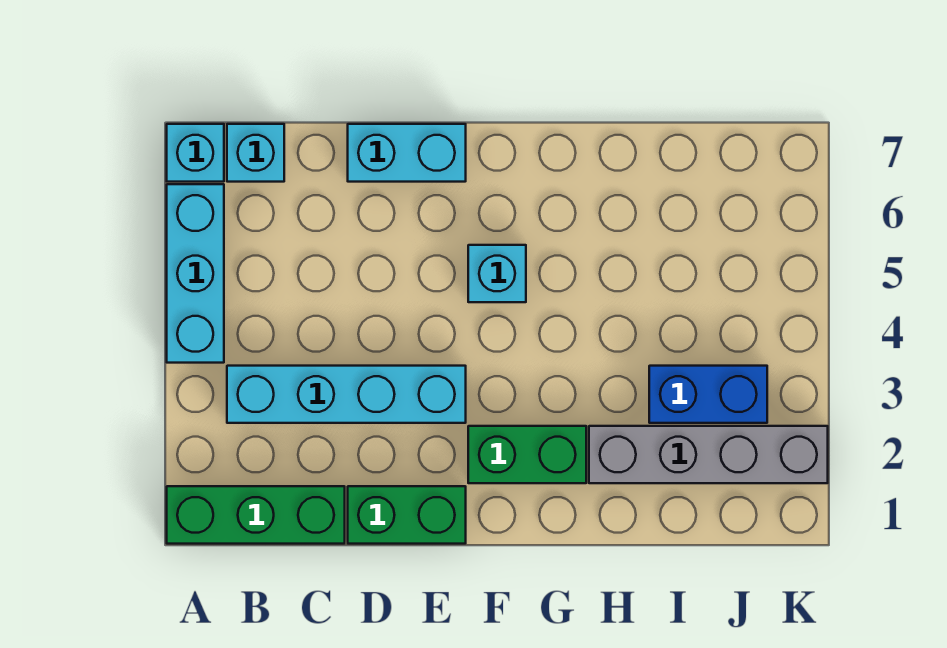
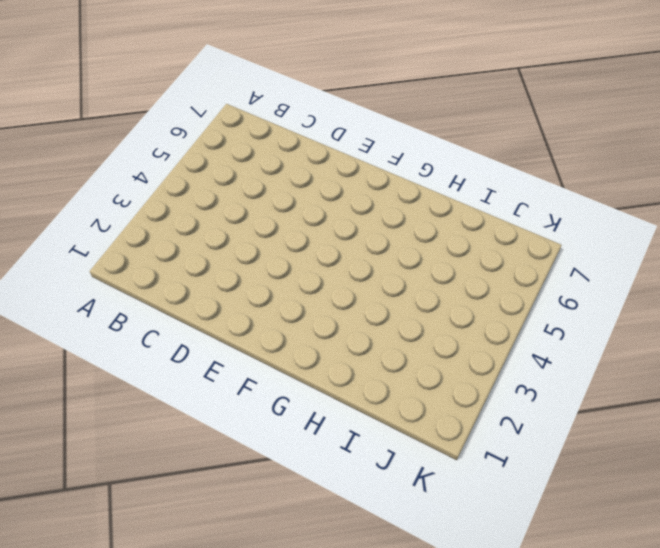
none -> green 1x3 brick [167,486,345,544]
none -> cyan 1x3 brick [167,184,224,363]

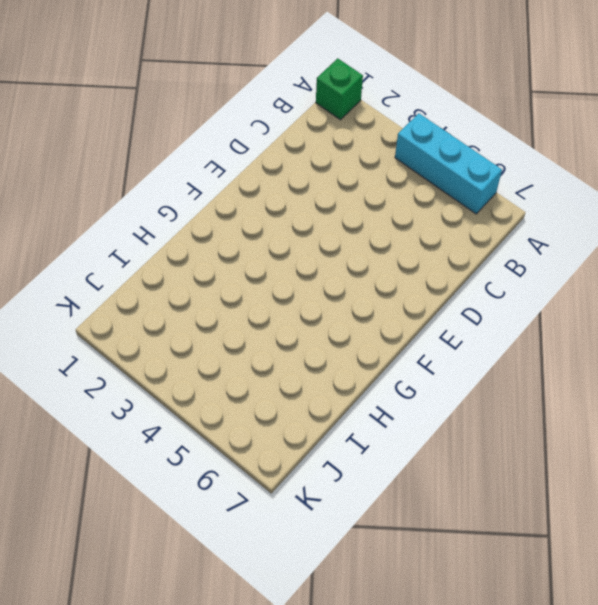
green 1x1 brick [316,58,363,120] -> green 1x3 brick [167,486,345,544]
none -> cyan 1x1 brick [167,124,224,182]
none -> cyan 1x4 brick [227,366,466,423]

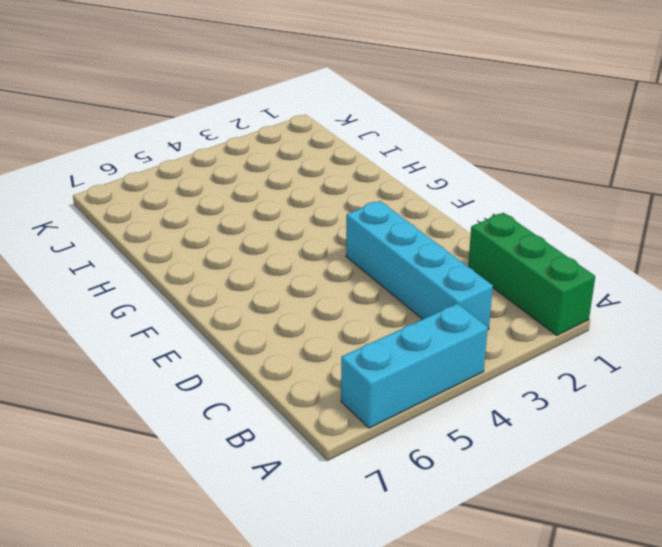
none -> cyan 1x1 brick [167,124,224,182]
none -> cyan 1x1 brick [227,124,284,182]

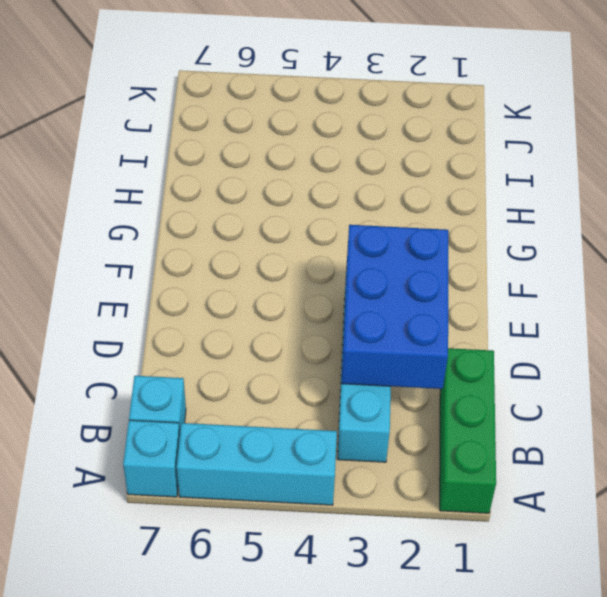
blue 2x3 brick [342,225,448,389] -> none
none -> green 1x2 brick [348,486,466,544]
none -> cyan 1x2 brick [348,124,466,182]

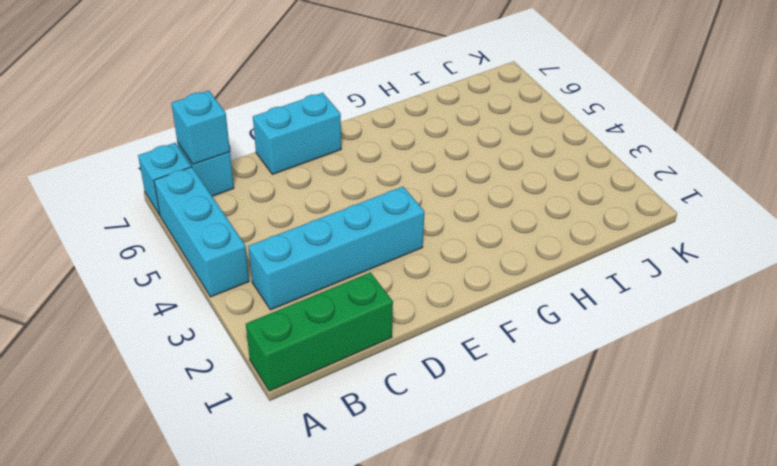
cyan 1x1 brick [172,91,230,164] -> cyan 1x1 brick moved to [468,245,526,302]
none -> green 1x2 brick [348,486,466,544]
none -> green 1x2 brick [468,426,586,483]

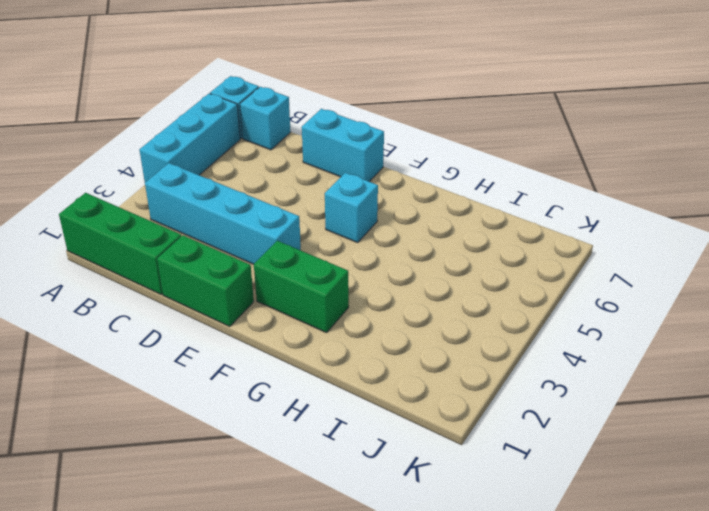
none -> grey 1x4 brick [589,426,828,483]
none -> blue 1x2 brick [649,366,767,423]

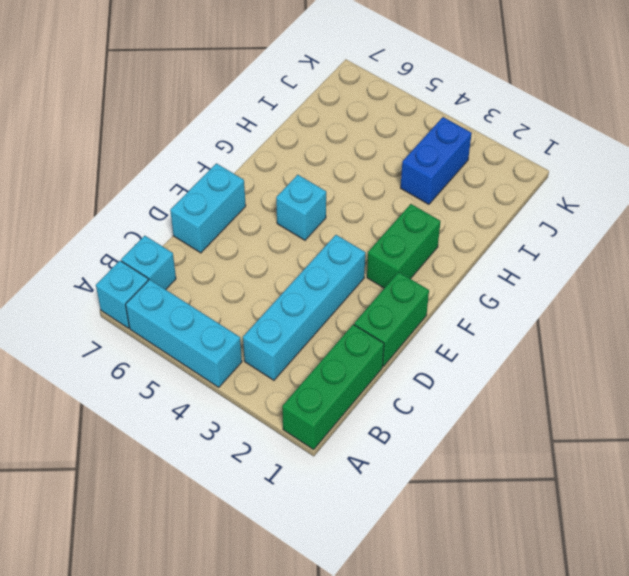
none -> grey 1x4 brick [589,426,828,483]

